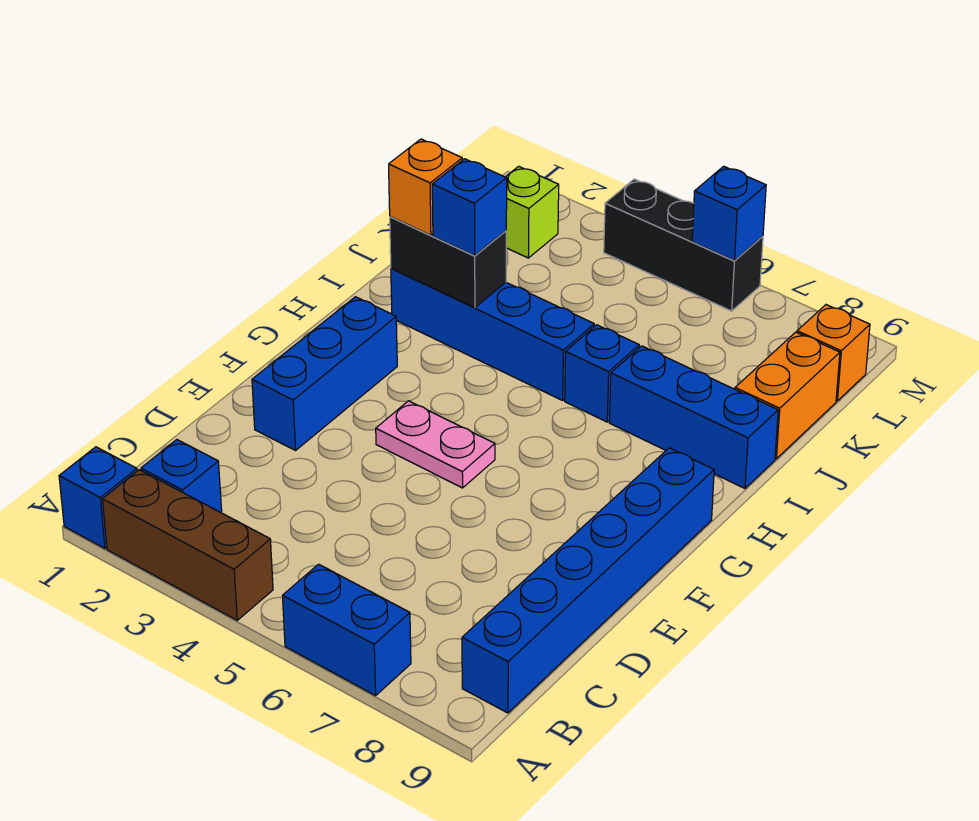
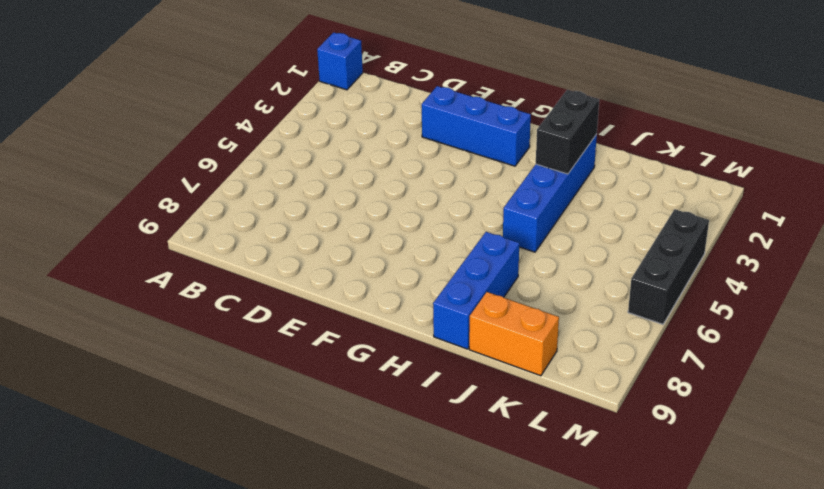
none -> brown 1x3 brick [102,470,273,620]
none -> blue 1x2 brick [282,564,411,696]
none -> blue 1x1 brick [141,440,222,513]

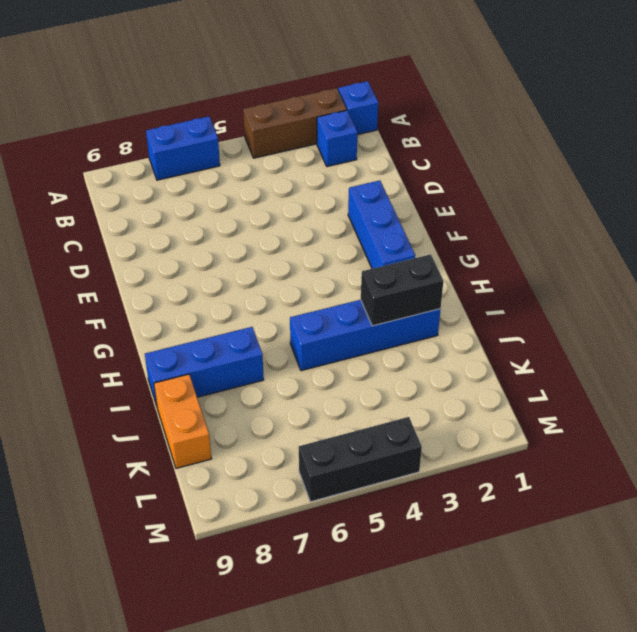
none -> blue 1x6 brick [462,448,714,713]
none -> pink 1x2 plate [376,401,495,488]
none -> blue 1x1 brick [565,325,639,422]

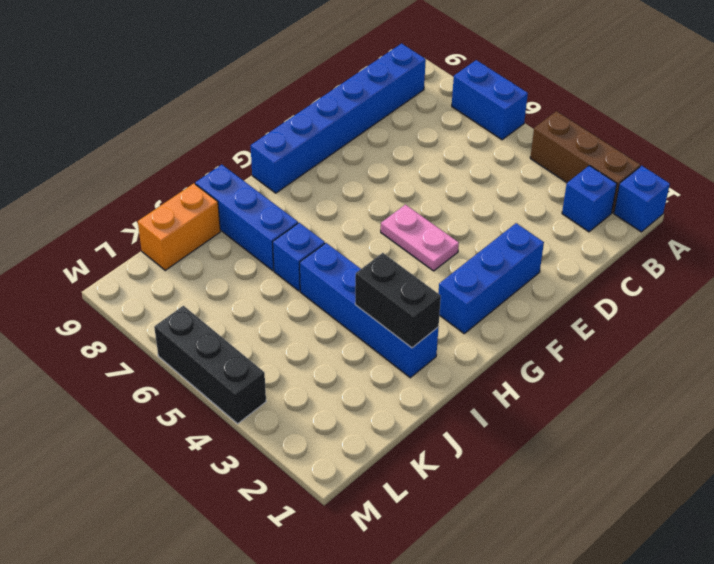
none -> lime 1x1 brick [506,166,559,258]
none -> orange 1x1 brick [797,305,870,401]
none -> blue 1x1 brick [692,166,766,261]

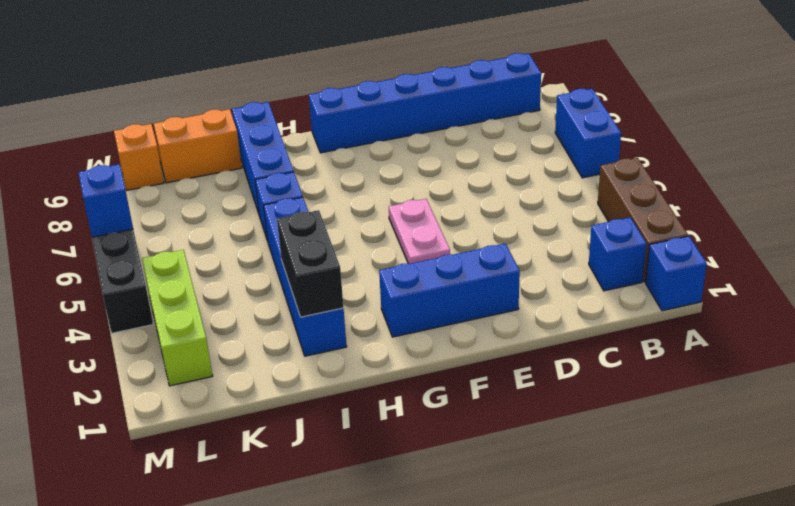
lime 1x3 brick [142,250,213,386] -> lime 1x1 brick [506,166,559,258]
none -> orange 1x1 brick [389,139,462,235]
none -> blue 1x1 brick [432,159,507,256]

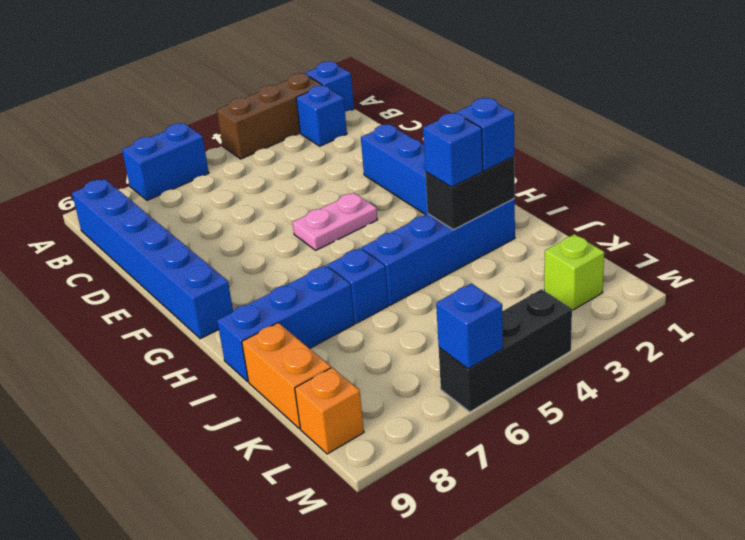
blue 1x1 brick [456,98,514,171] -> orange 1x1 brick [389,139,462,235]

